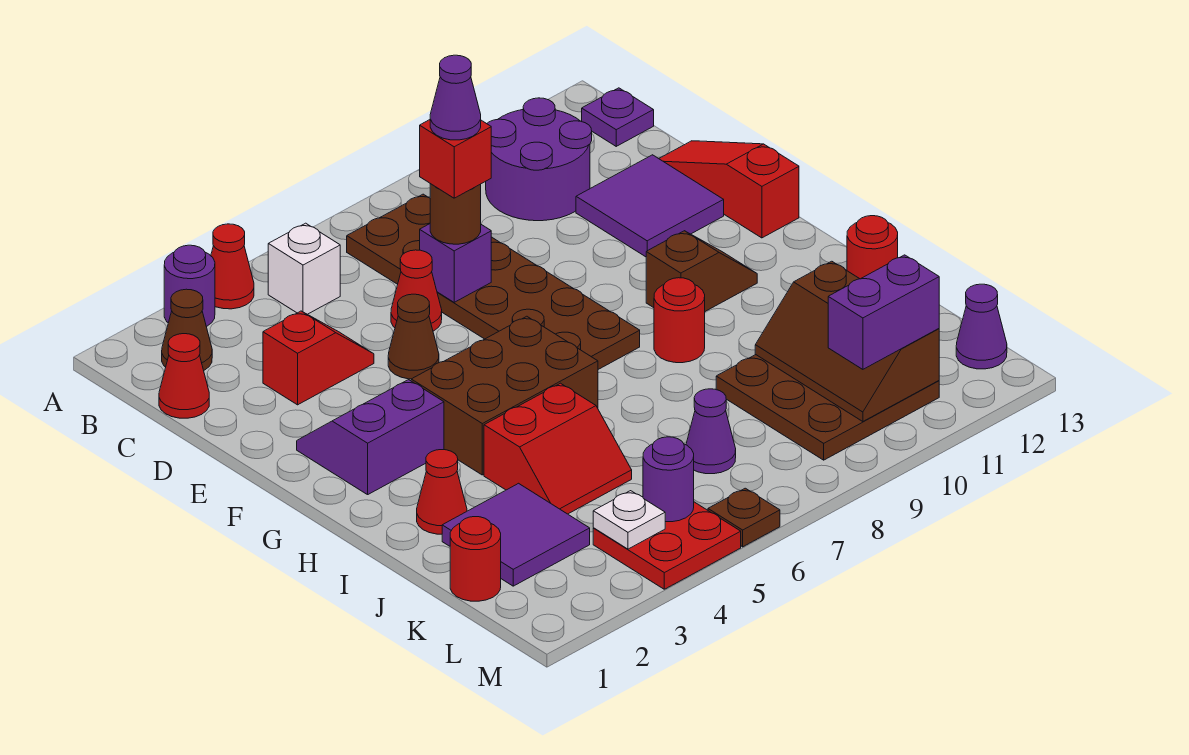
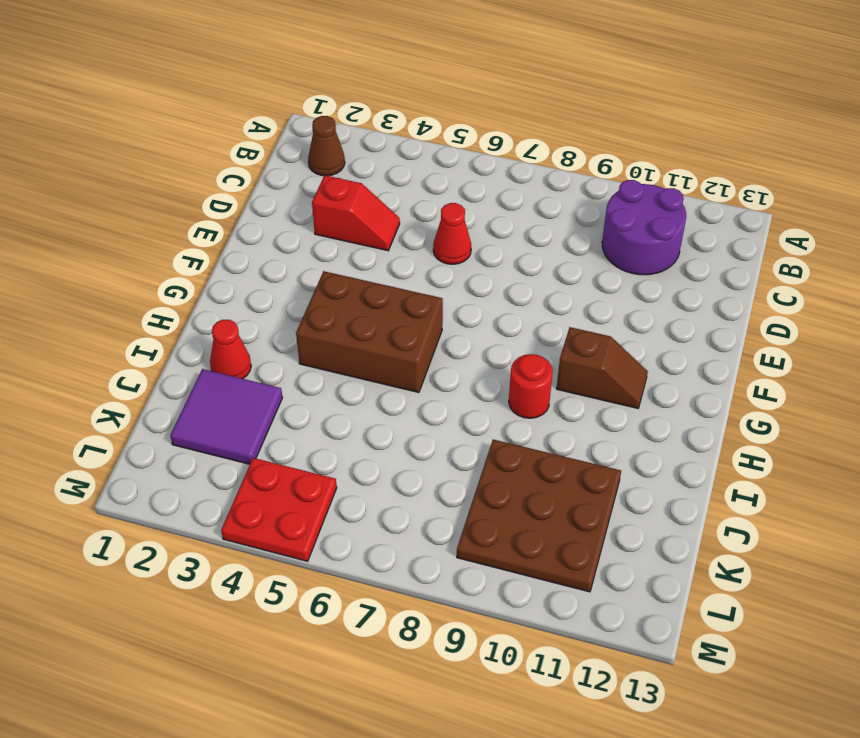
none -> purple 1x1 round brick [164,245,215,326]
none -> red 1x1 cone [211,224,254,309]
none -> white 1x1 brick [268,223,340,314]
none -> brown 2x6 plate [347,194,640,369]

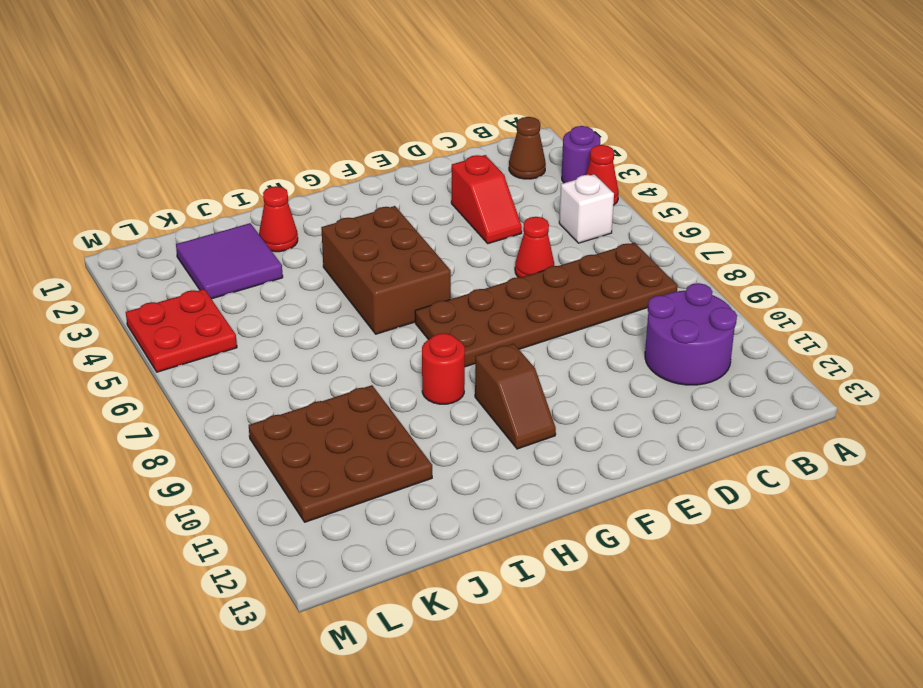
none -> purple 1x1 plate [582,88,654,146]
none -> red 1x1 cone [159,334,209,418]
none -> purple 2x2 tile [576,155,724,257]
none -> red 1x3 slope [659,141,799,238]

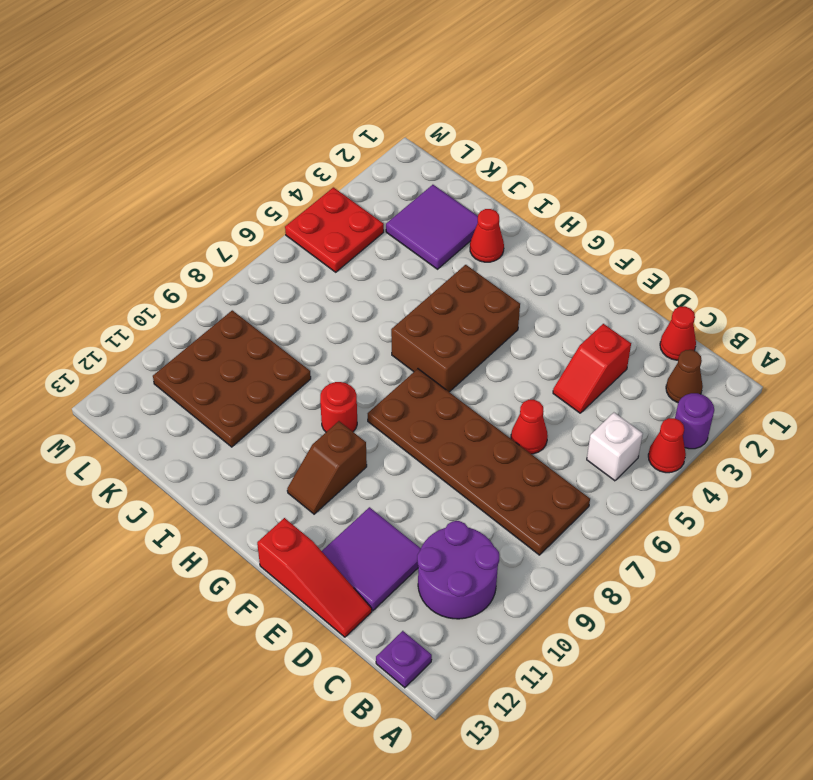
none -> brown 1x1 cone [388,294,439,379]
none -> purple 2x2 slope [297,380,444,495]
none -> red 2x2 slope [484,383,632,514]
none -> red 1x1 round brick [847,216,898,279]

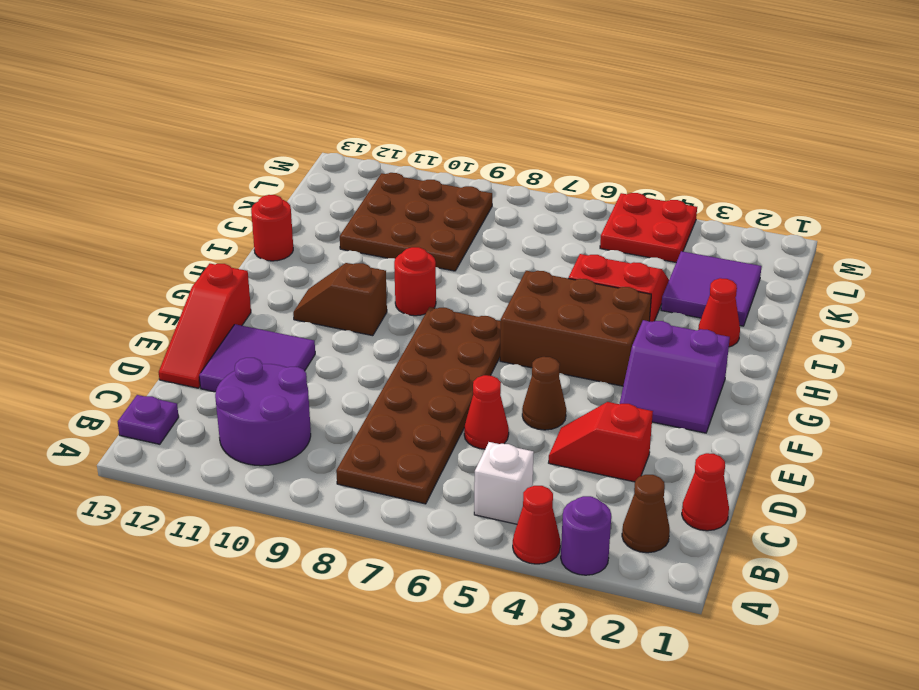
none -> red 1x1 round brick [450,517,501,601]
none -> purple 1x1 cone [686,389,736,474]
none -> purple 1x1 cone [956,284,1007,369]
none -> brown 1x1 plate [708,488,780,547]

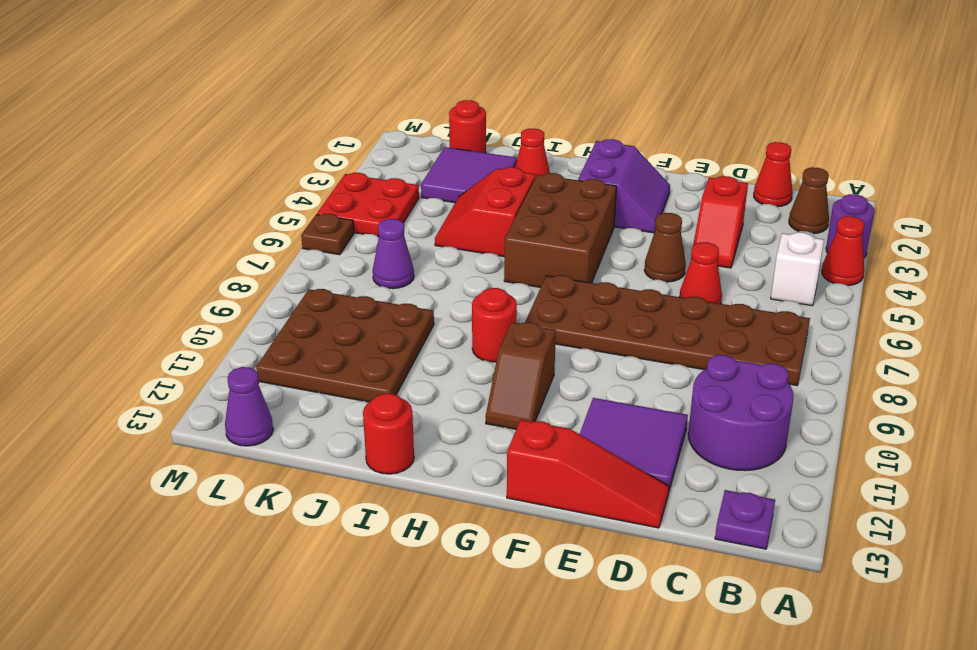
none -> purple 1x1 brick [420,224,491,302]
none -> brown 2x3 slope [755,261,939,422]
none -> white 1x1 plate [593,491,665,549]
none -> purple 1x1 round brick [643,437,694,522]

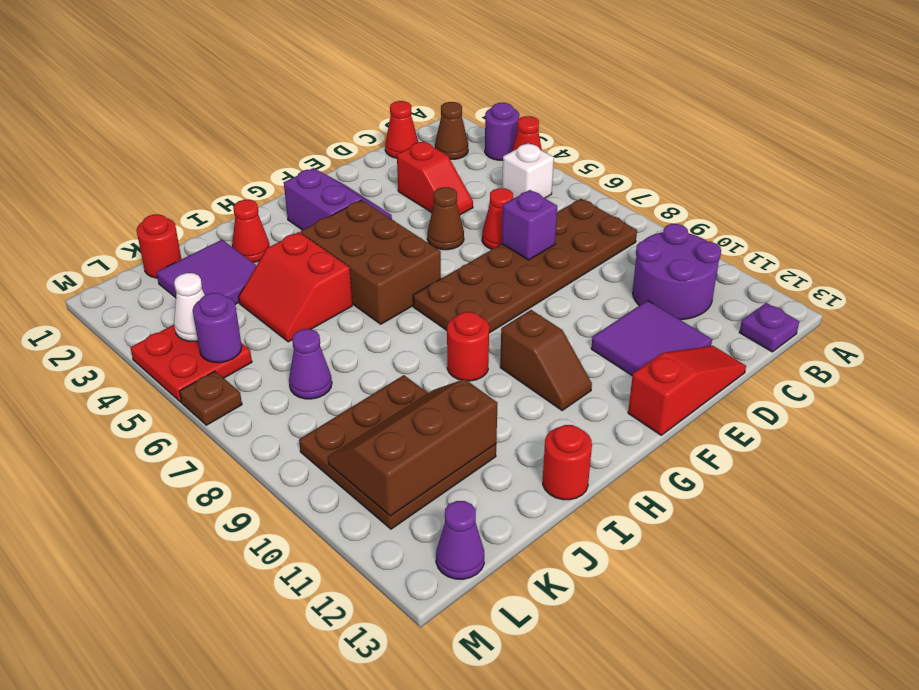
white 1x1 cone [174,273,205,341] -> white 1x1 plate [593,491,665,549]
none -> brown 1x1 round brick [430,184,481,244]
none -> purple 1x2 brick [828,255,939,369]
none -> red 1x1 brick [420,120,491,198]
none -> purple 1x1 cone [430,55,481,140]

